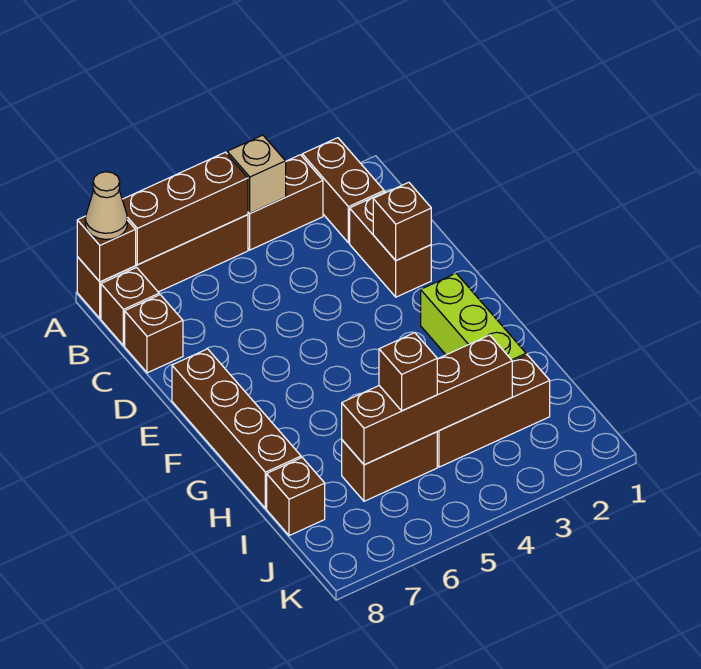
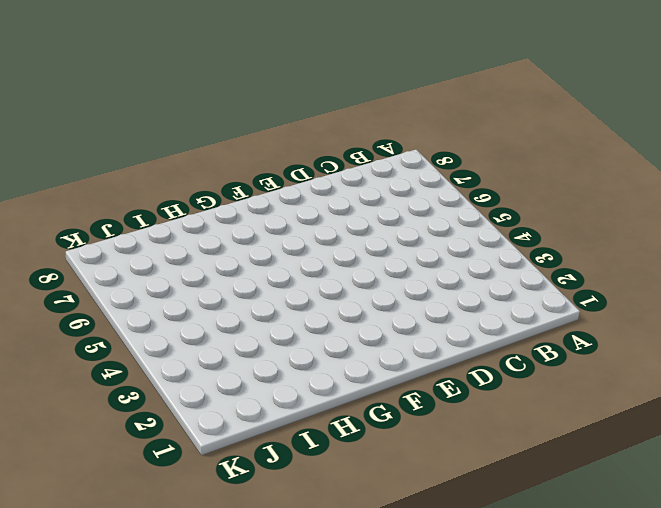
none -> brown 1x2 brick [302,138,384,243]
none -> brown 1x2 brick [248,155,323,250]
none -> brown 1x4 brick [77,215,248,318]

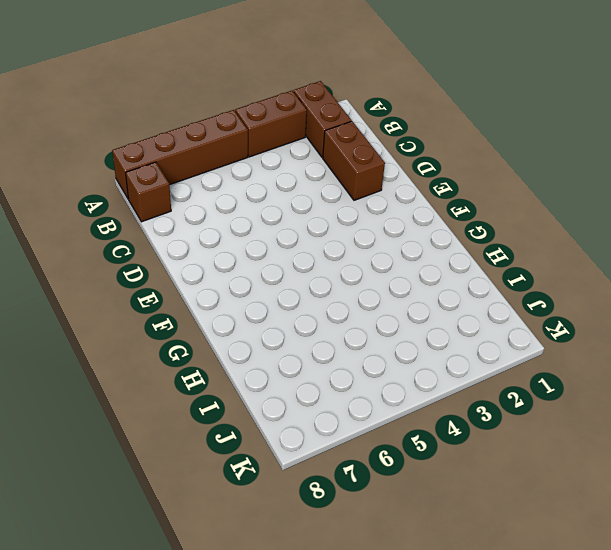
none -> brown 1x1 brick [125,295,183,373]
none -> brown 1x4 brick [172,349,301,508]
none -> lime 1x3 brick [421,273,526,361]

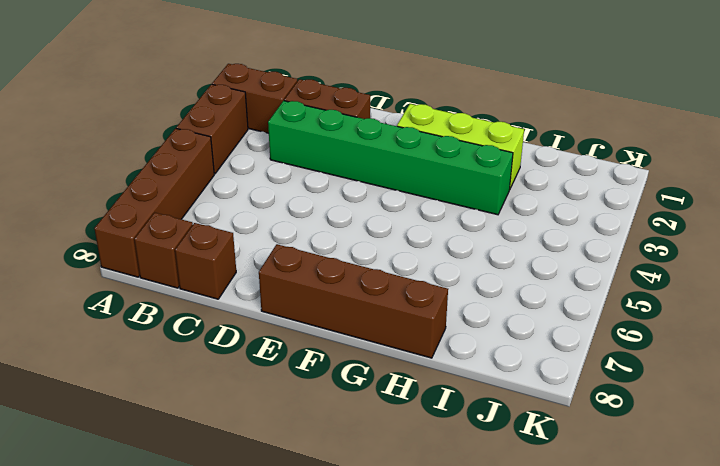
green 1x6 brick [268,101,513,215] -> none
none -> brown 1x3 brick [437,355,550,467]
none -> brown 1x2 brick [342,432,437,501]
none -> brown 1x1 brick [267,458,325,536]

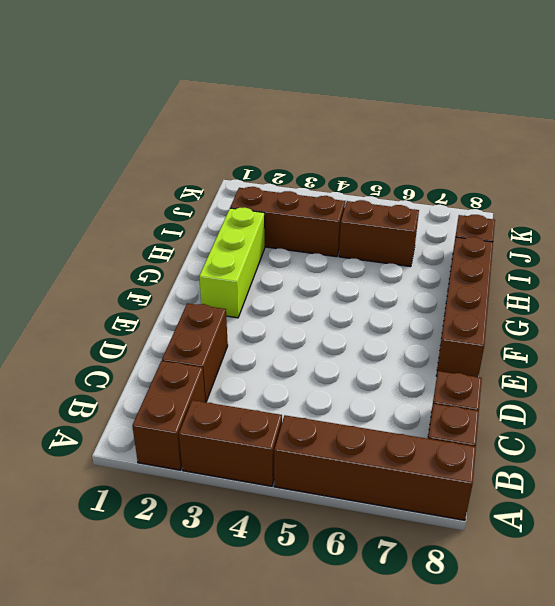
none -> tan 1x1 brick [227,135,286,213]
none -> brown 1x3 brick [122,152,248,265]
none -> brown 1x1 brick [77,216,136,282]

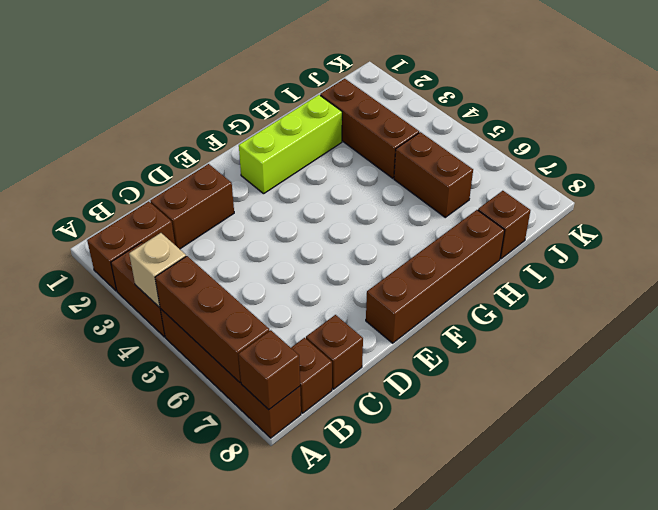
none -> brown 1x1 brick [373,182,431,260]
none -> brown 1x4 brick [342,335,512,465]
none -> tan 1x1 cone [85,172,127,239]

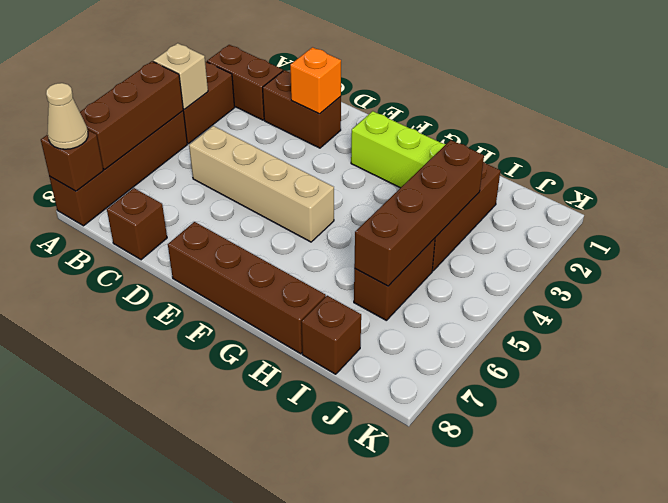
tan 1x4 brick [189,126,334,242] -> none
orange 1x1 brick [290,47,341,114] -> brown 1x1 brick [373,182,431,260]
none -> brown 1x1 brick [101,268,159,346]
none -> brown 1x1 brick [379,333,437,411]

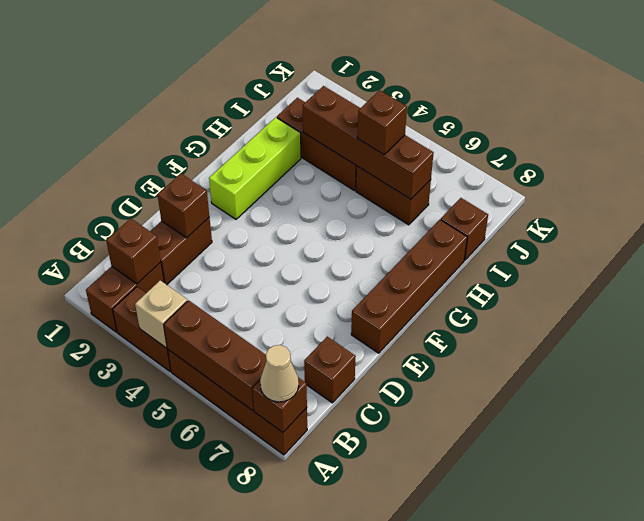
brown 1x1 brick [106,218,161,284] -> brown 1x1 brick moved to [101,268,159,346]

